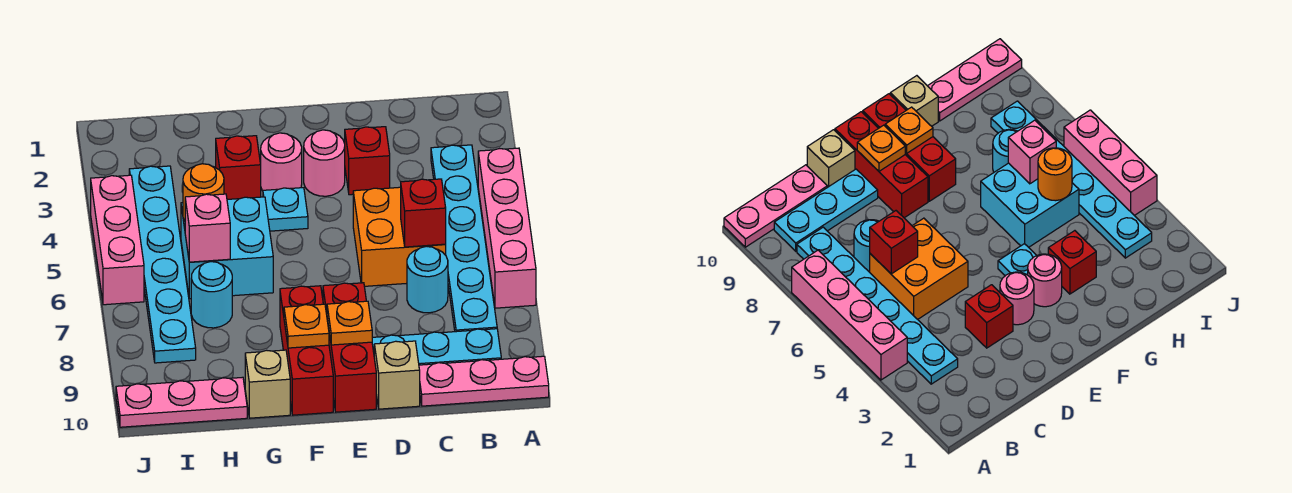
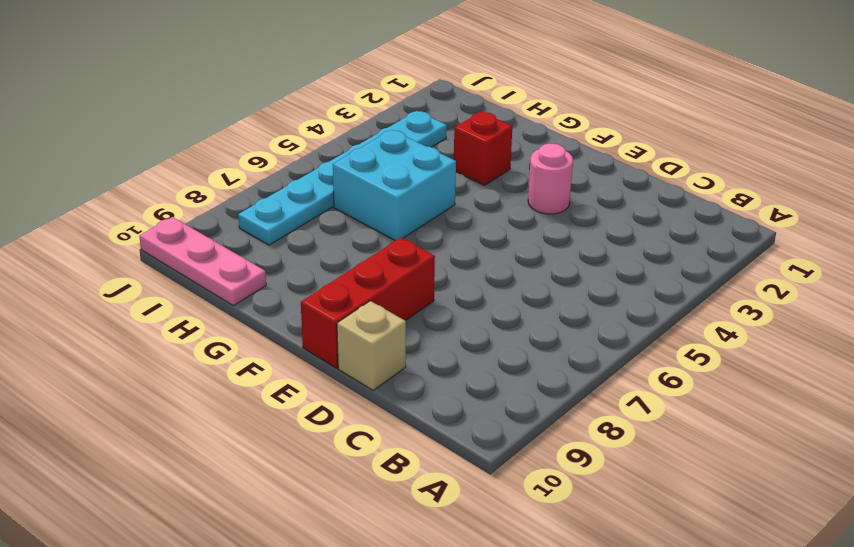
none -> pink 1x4 brick [478,148,536,308]
none -> pink 1x3 plate [419,356,549,406]
none -> cyan 1x6 plate [431,145,497,332]

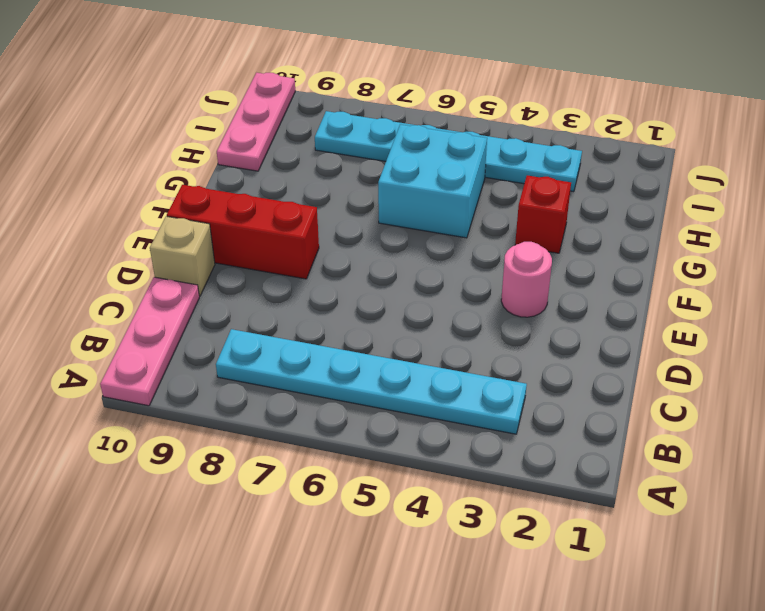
none -> pink 1x4 brick [478,148,536,308]
none -> cyan 1x3 plate [372,329,501,365]
none -> orange 2x2 brick [353,187,446,286]

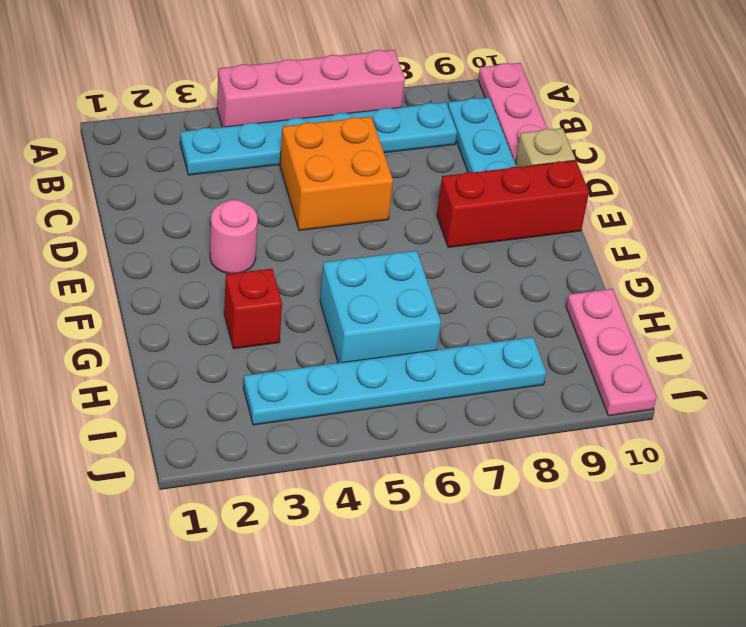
none -> cyan 1x1 round brick [407,246,448,313]
none -> red 1x1 brick [345,127,390,195]
none -> pink 1x1 round brick [261,133,302,191]

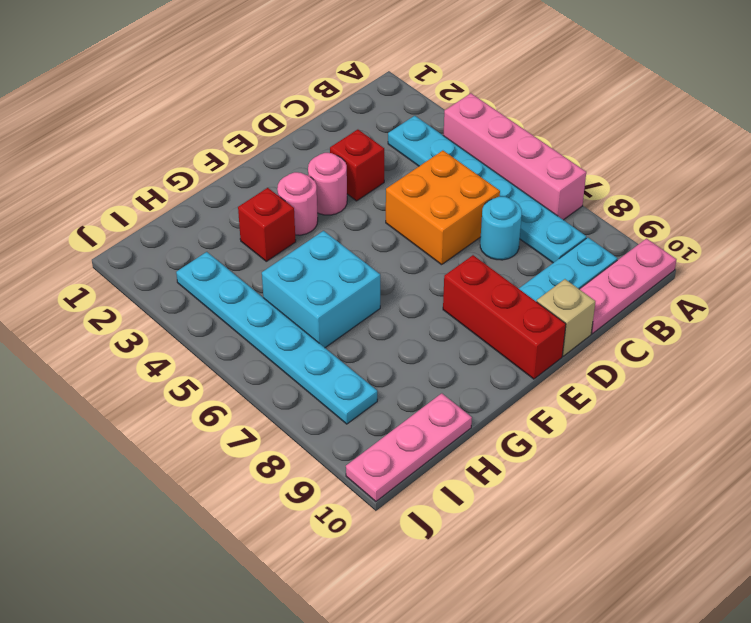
none -> cyan 1x1 plate [263,188,308,231]
none -> red 1x3 brick [280,286,333,415]
none -> tan 1x1 brick [245,350,290,418]

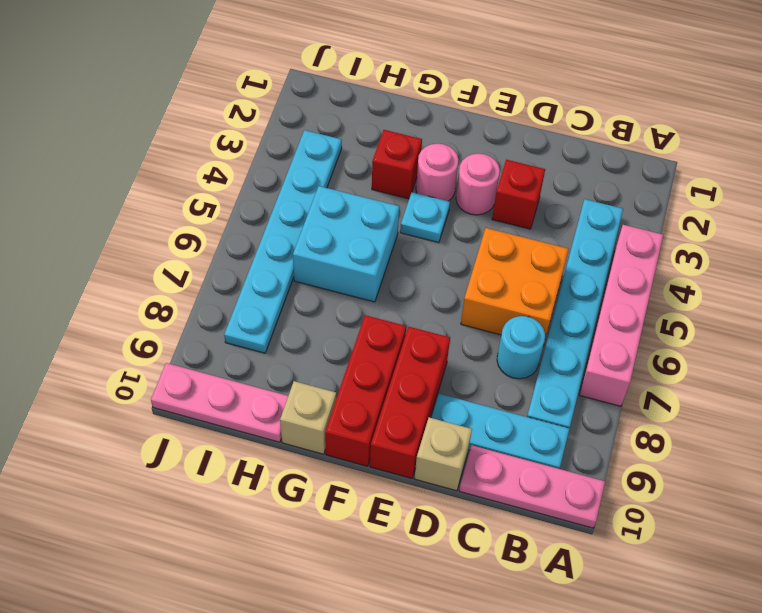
none -> cyan 1x1 round brick [191,262,232,328]
none -> pink 1x3 brick [91,175,144,305]
none -> red 1x1 brick [401,179,446,247]

